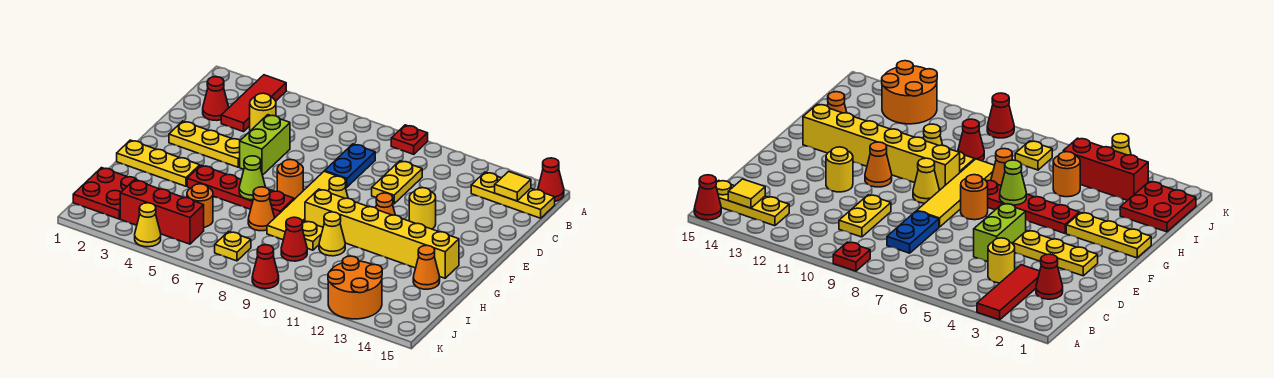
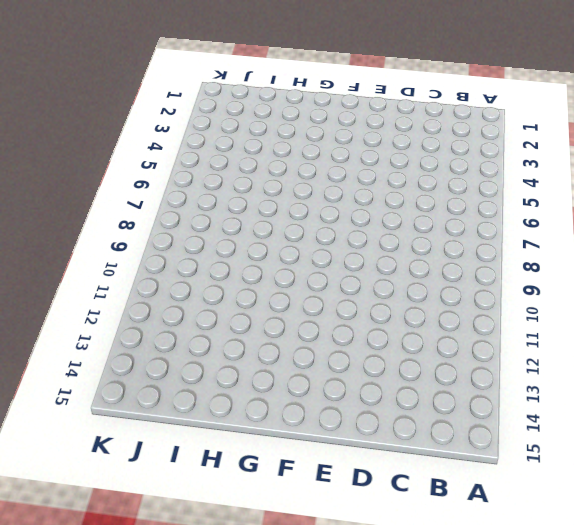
none -> red 1x3 tile [221,75,286,132]
none -> red 1x1 plate [391,125,428,154]
none -> red 1x1 cone [538,158,564,201]
none -> yellow 1x3 plate [471,172,555,218]

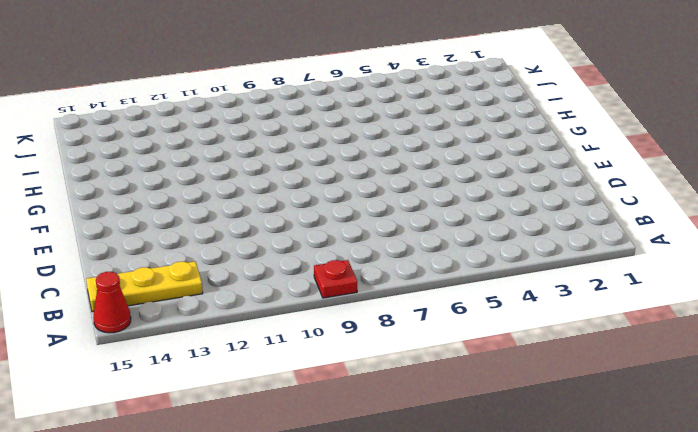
none -> red 1x3 tile [221,75,286,132]
none -> red 1x1 cone [203,77,229,121]
none -> yellow 1x1 round brick [250,93,276,131]
none -> blue 1x2 plate [325,144,375,187]

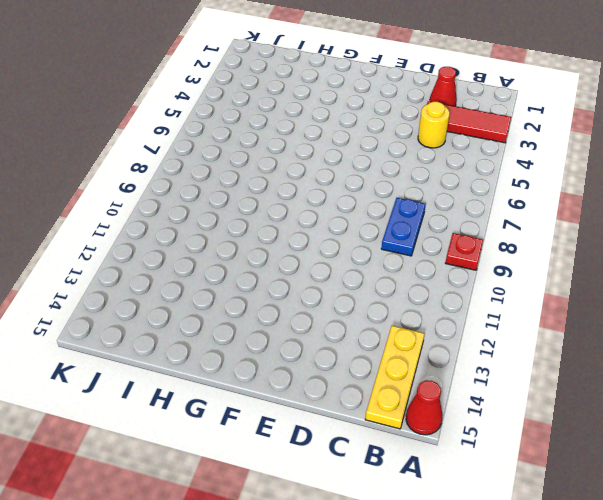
blue 1x2 plate [381,198,426,256] -> blue 1x2 plate turned to [325,144,375,187]
none -> yellow 1x2 plate [372,161,422,204]
none -> lime 1x2 brick [240,115,290,175]
none -> yellow 1x3 plate [169,121,240,167]
none -> yellow 1x4 tile [267,171,346,240]

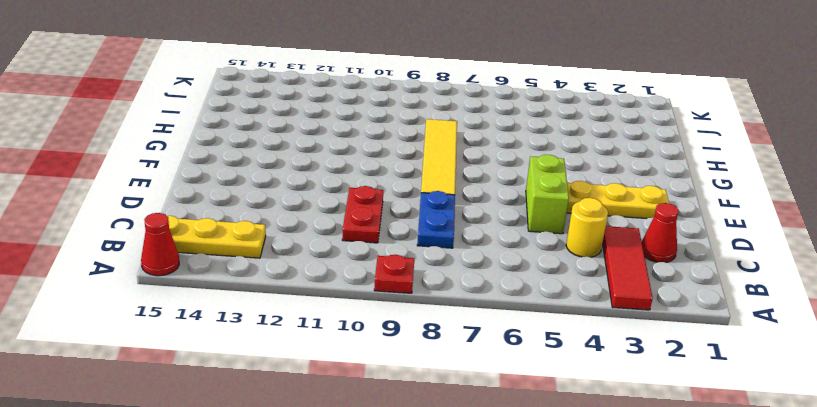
red 1x2 plate [342,186,383,243] -> yellow 1x2 plate [372,161,422,204]
none -> yellow 1x1 round brick [409,188,436,229]
none -> orange 1x1 round brick [277,160,303,199]
none -> yellow 1x1 cone [329,176,348,199]
none -> orange 1x1 cone [376,193,395,215]

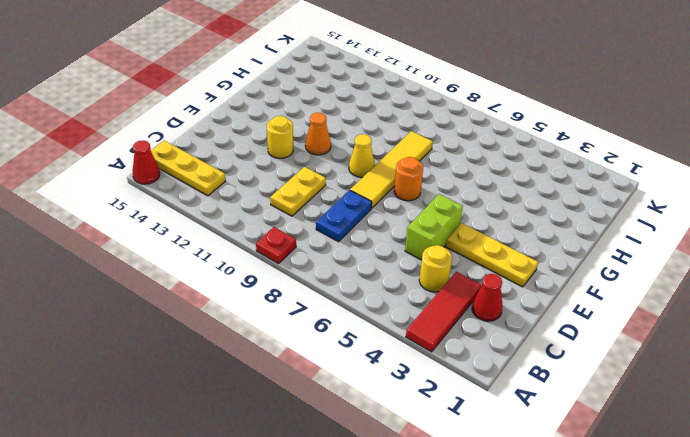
none -> yellow 1x3 plate [117,140,200,186]
none -> red 1x4 plate [187,165,294,217]
none -> yellow 1x6 brick [305,189,459,278]
none -> orange 1x1 cone [248,187,275,231]

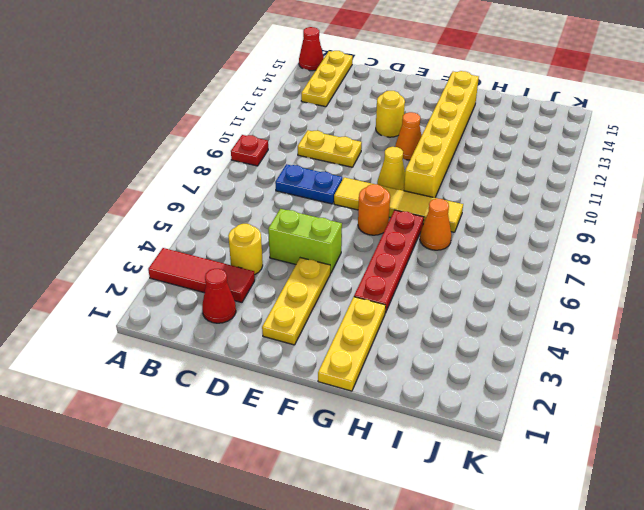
none -> yellow 1x1 plate [302,221,323,250]
none -> yellow 1x1 cone [319,212,345,256]
none -> orange 1x1 cone [413,245,440,289]
none -> red 2x2 plate [73,168,147,219]

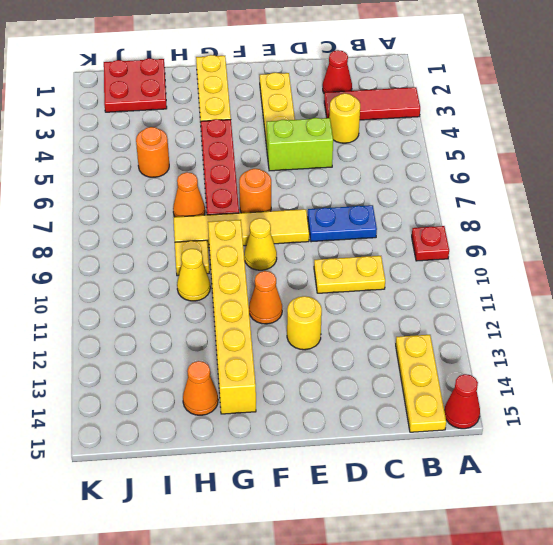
none -> red 1x1 cone [281,217,307,261]
none -> red 1x3 brick [120,180,204,244]
none -> yellow 1x1 plate [215,231,251,261]
none -> orange 2x2 round brick [328,256,382,319]

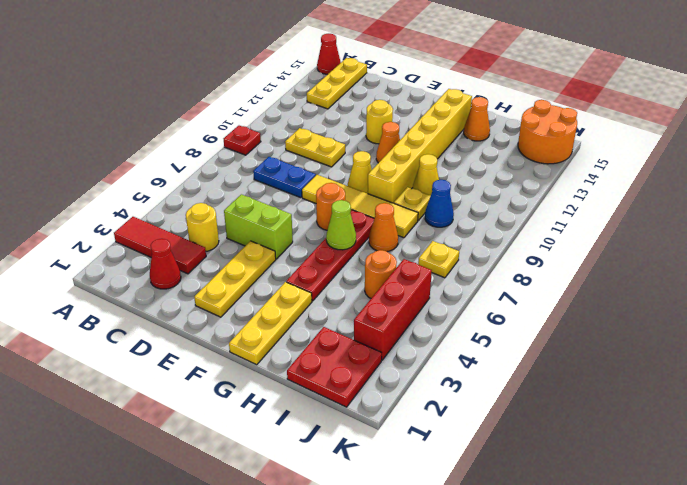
blue 1x1 cone [425,180,454,227] -> red 1x1 cone [281,217,307,261]
orange 2x2 round brick [518,100,577,164] -> orange 2x2 round brick moved to [328,256,382,319]
none -> yellow 1x1 cone [135,203,161,247]
none -> red 1x1 cone [252,245,279,289]
none -> yellow 1x1 tile [495,172,531,201]

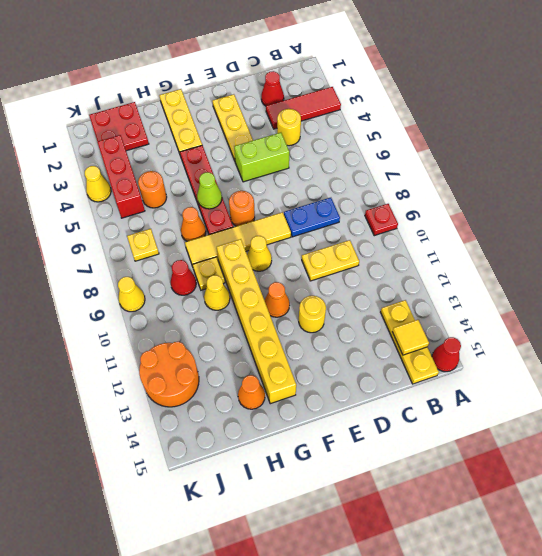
yellow 1x1 cone [118,277,145,312] -> red 1x1 cone [252,245,279,289]

